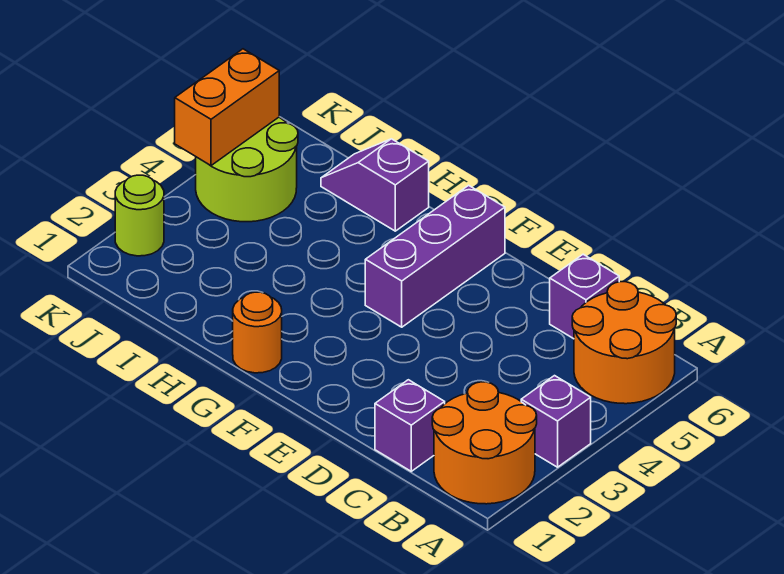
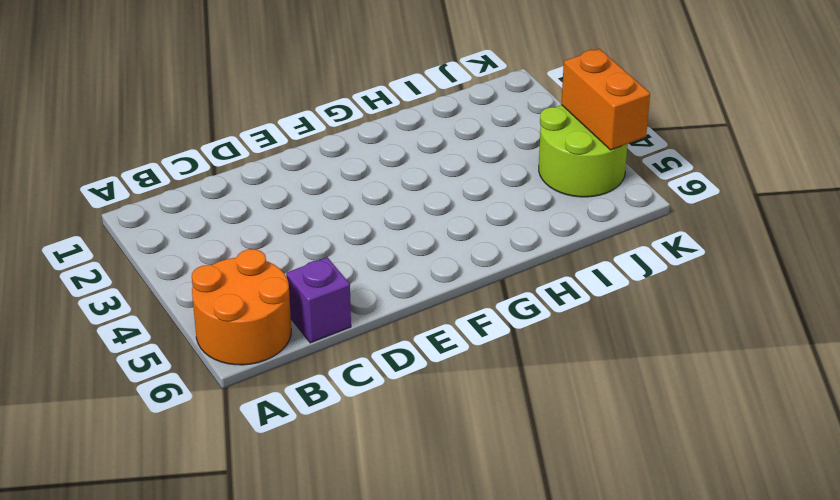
none -> orange 2x2 round brick [432,382,537,504]
none -> purple 1x1 brick [521,376,591,467]

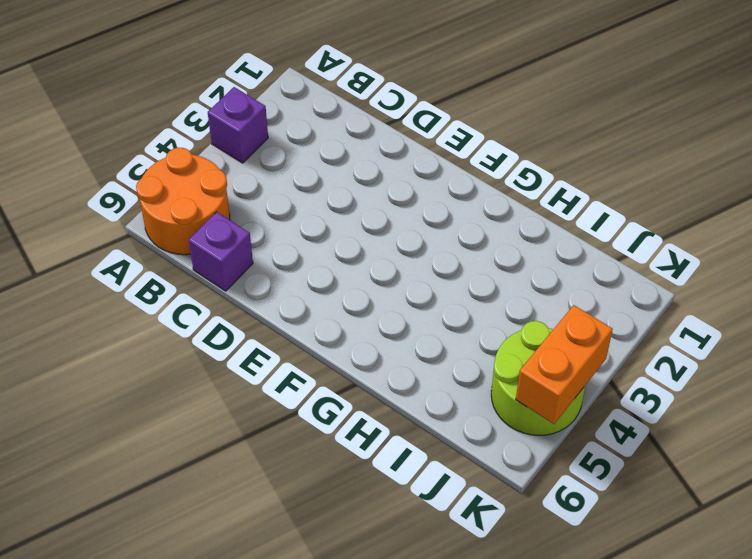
none -> orange 2x2 round brick [432,382,537,504]
none -> purple 1x1 brick [375,380,445,471]

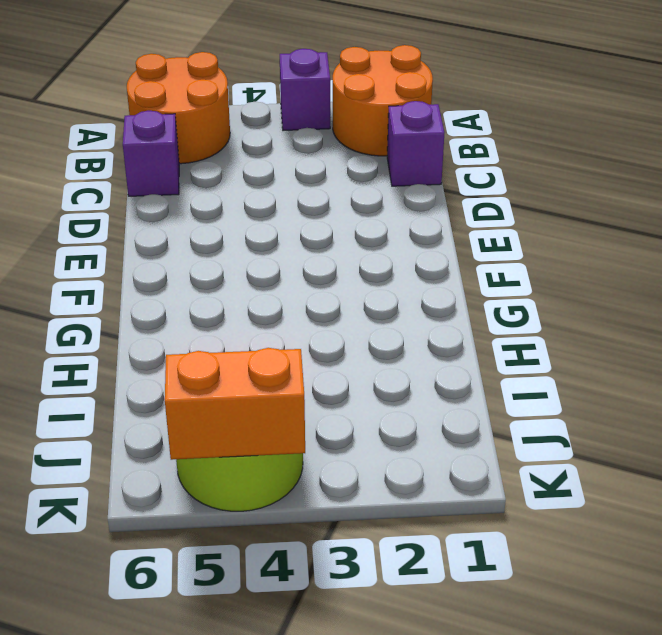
none -> purple 1x3 brick [365,185,505,327]
none -> orange 1x1 round brick [233,292,282,373]

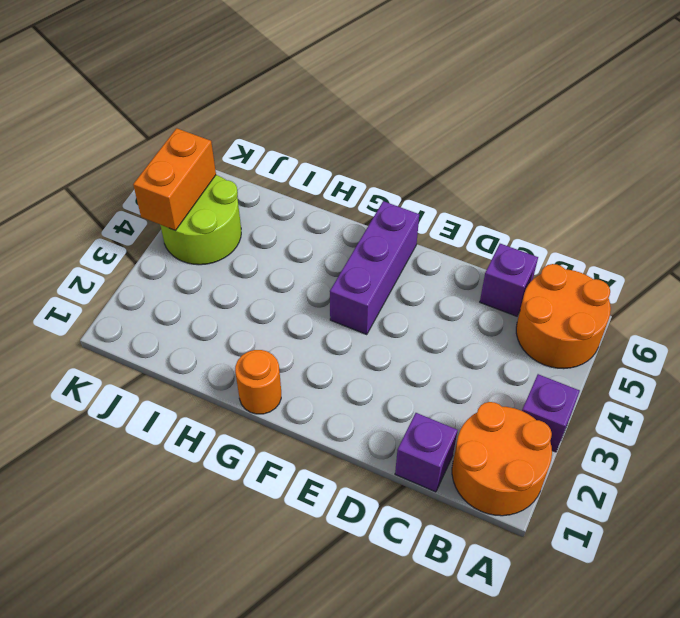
none -> purple 1x2 slope [321,139,429,231]
none -> lime 1x1 round brick [115,175,164,256]

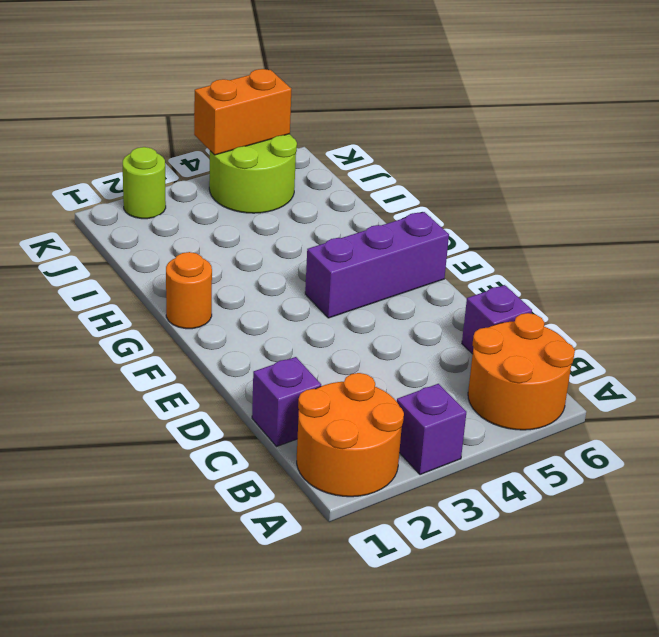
none -> purple 1x2 slope [321,139,429,231]

